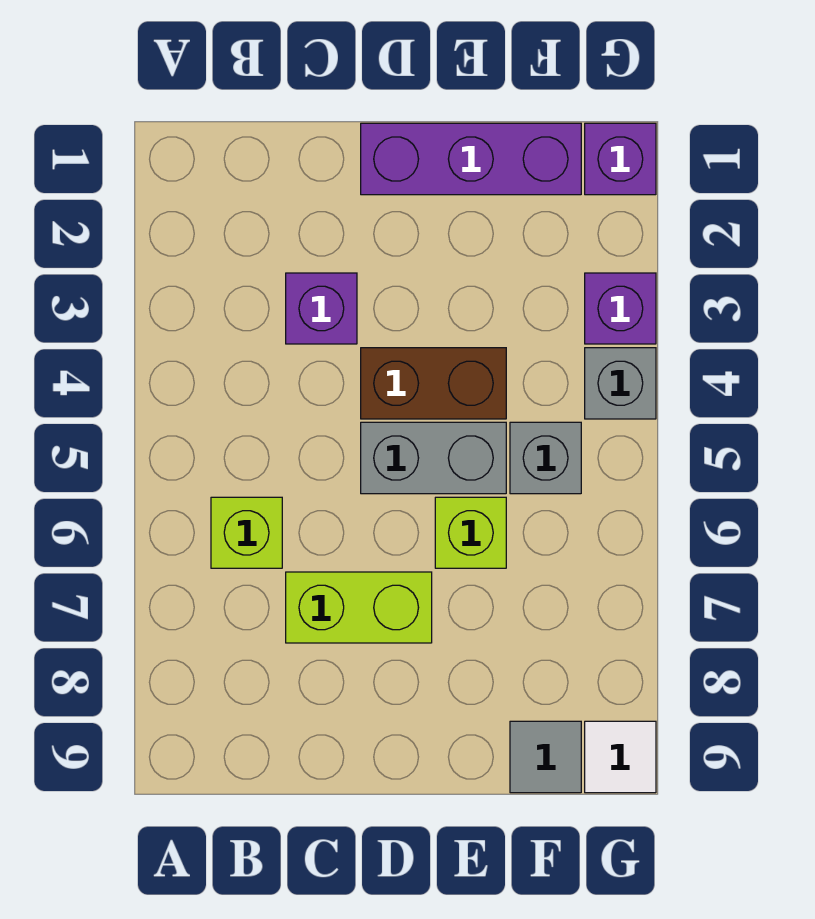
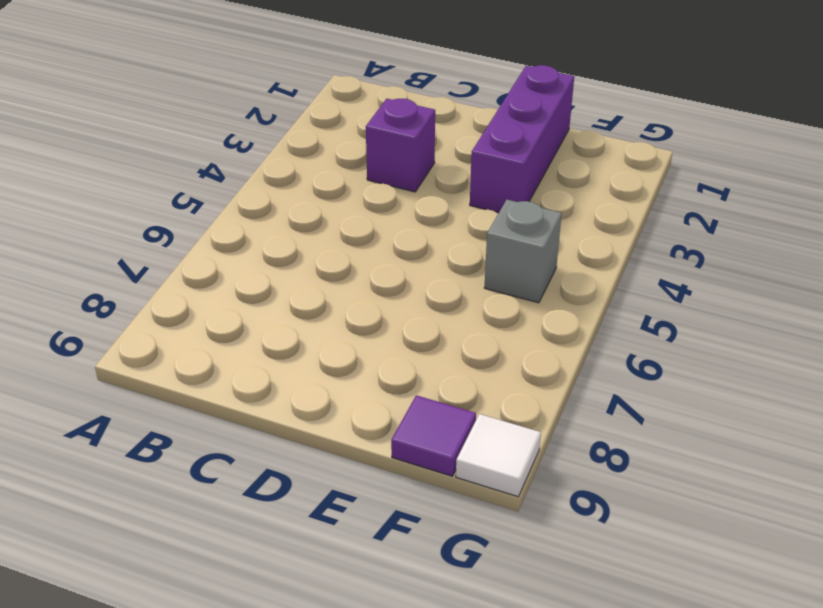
purple 1x3 brick [470,65,574,213] -> purple 1x3 brick turned to [361,123,581,195]
purple 1x1 tile [391,395,476,476] -> grey 1x1 tile [510,721,581,793]
none -> lime 1x1 brick [211,497,282,568]
none -> lime 1x2 brick [286,572,432,643]
none -> brown 1x2 brick [361,348,506,419]

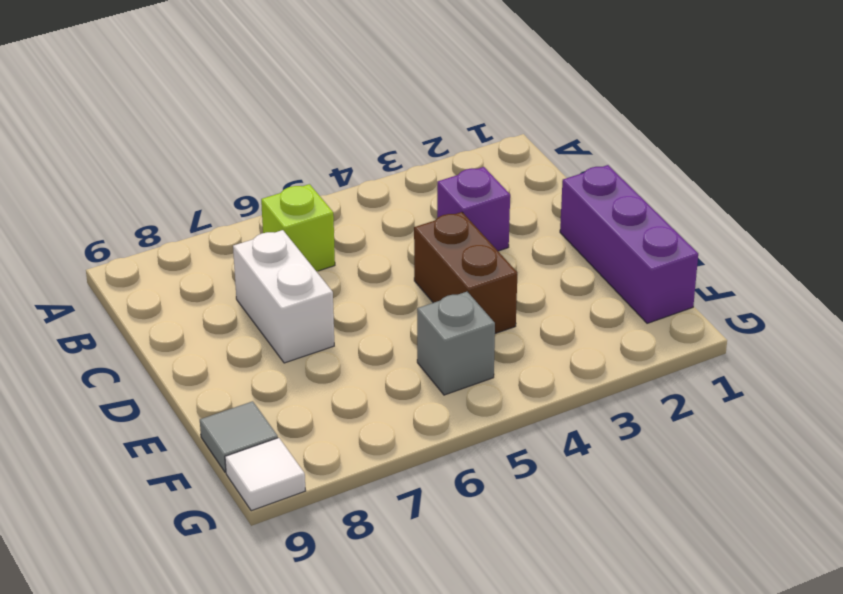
white 1x2 brick [233,230,334,363] -> lime 1x2 brick [286,572,432,643]
none -> grey 1x2 brick [361,422,506,494]
none -> lime 1x1 brick [435,497,506,568]
none -> purple 1x1 brick [585,123,656,195]

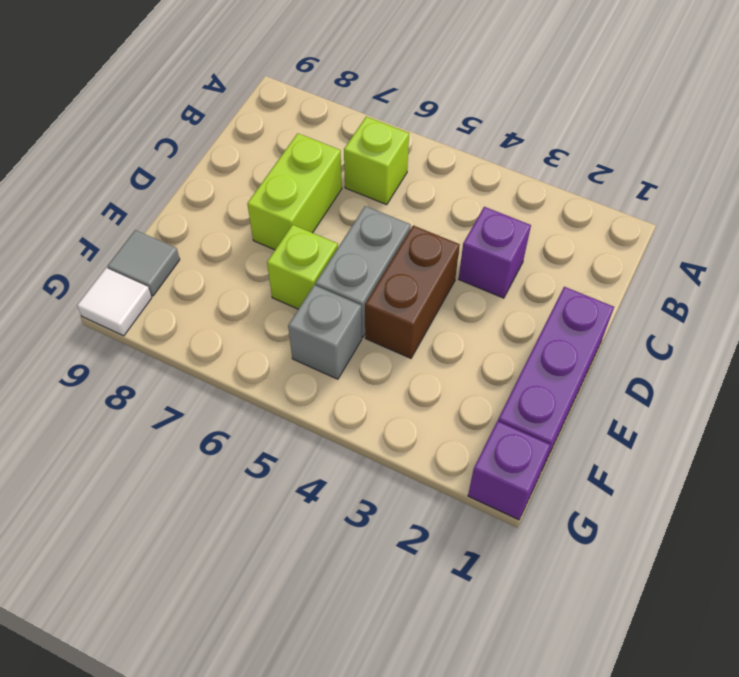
none -> purple 1x1 brick [585,273,656,344]
none -> grey 1x1 brick [585,348,656,419]

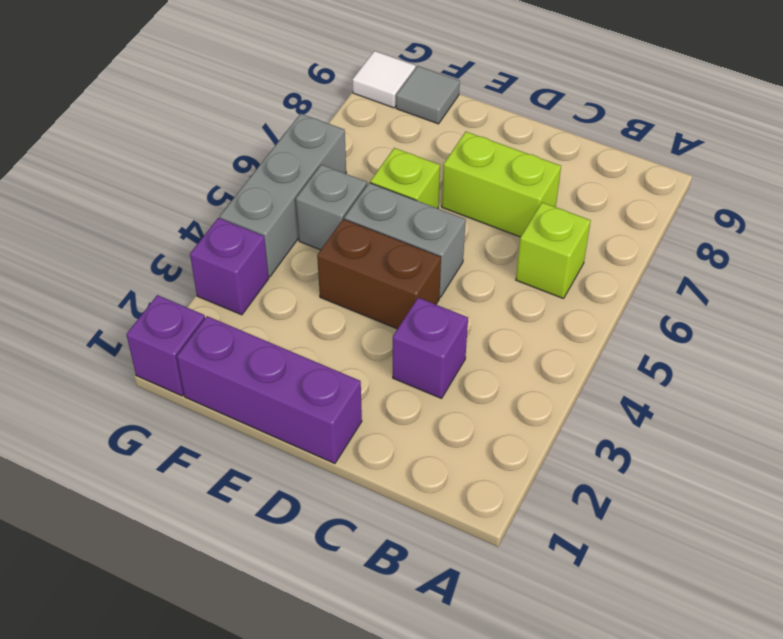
grey 1x3 brick [220,114,346,277] -> grey 1x1 brick [585,348,656,419]

